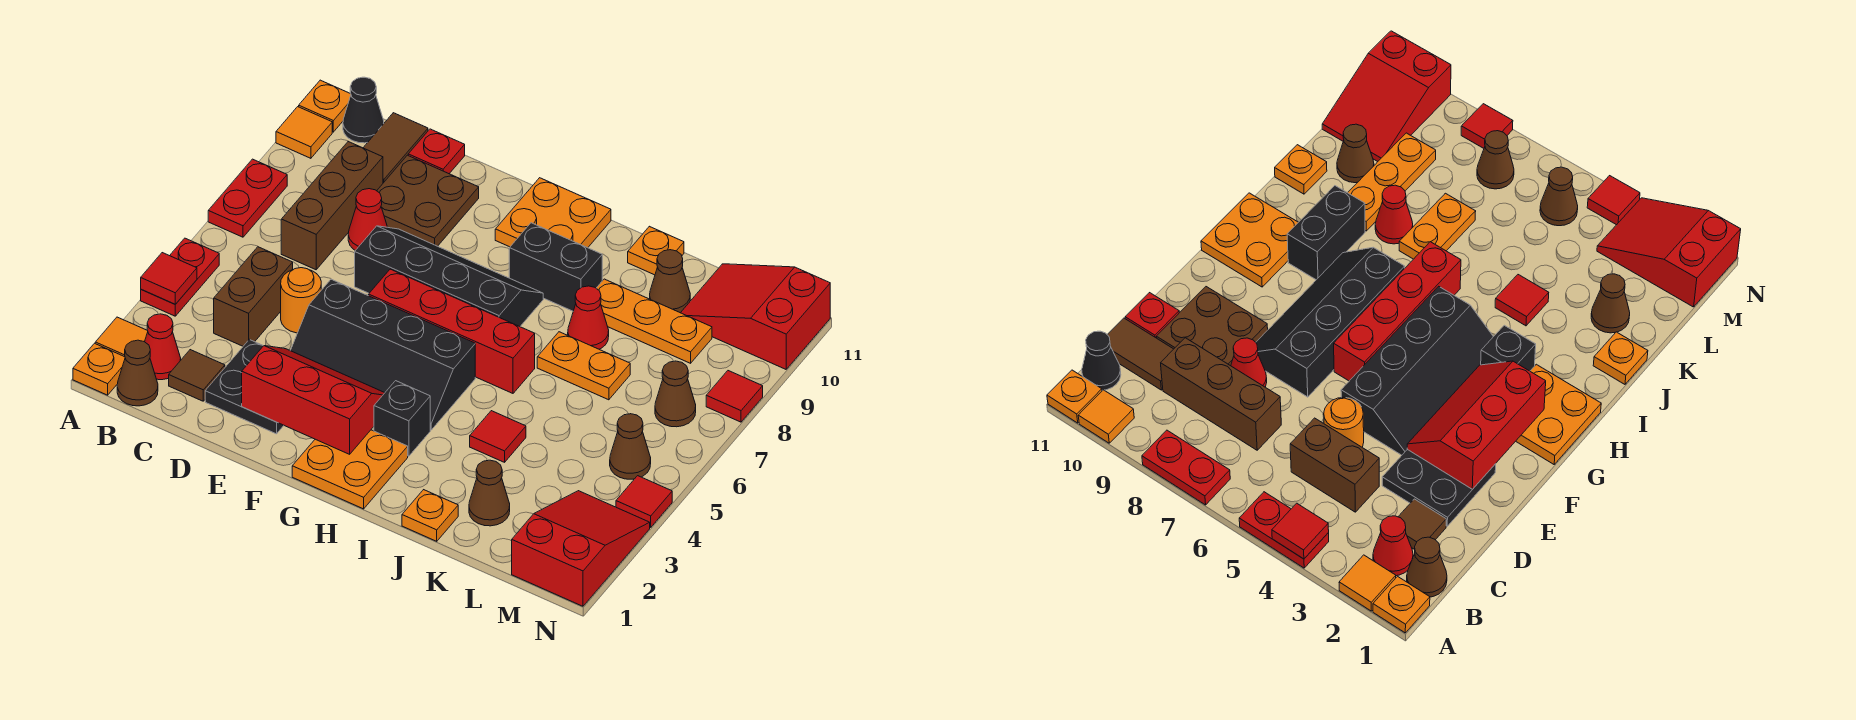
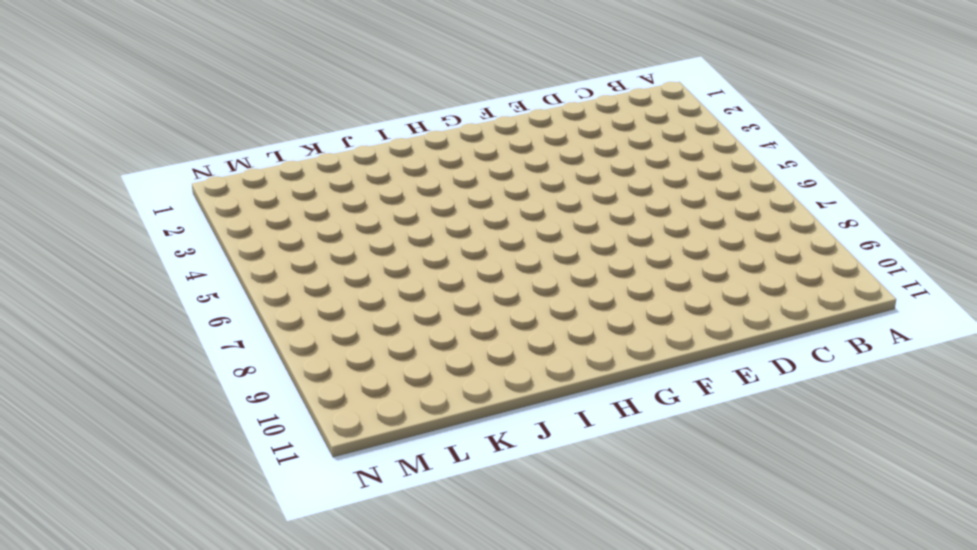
none -> orange 1x1 plate [73,343,125,395]
none -> orange 1x1 tile [95,317,148,357]
none -> red 1x2 plate [141,238,219,316]
none -> red 1x2 plate [208,159,287,237]

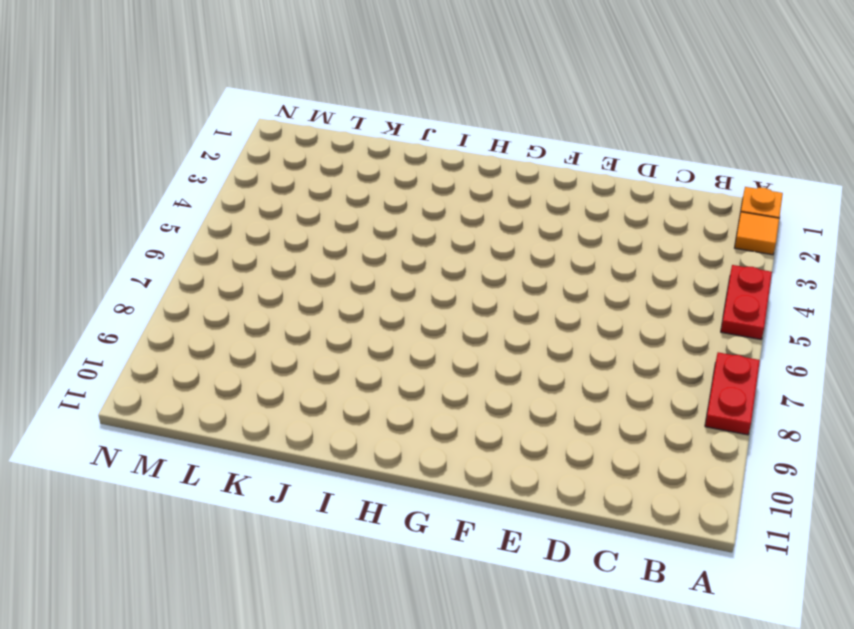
none -> orange 1x1 tile [276,107,332,158]
none -> orange 1x1 plate [299,80,351,132]
none -> brown 1x1 cone [117,340,158,406]
none -> red 1x1 cone [145,314,181,380]

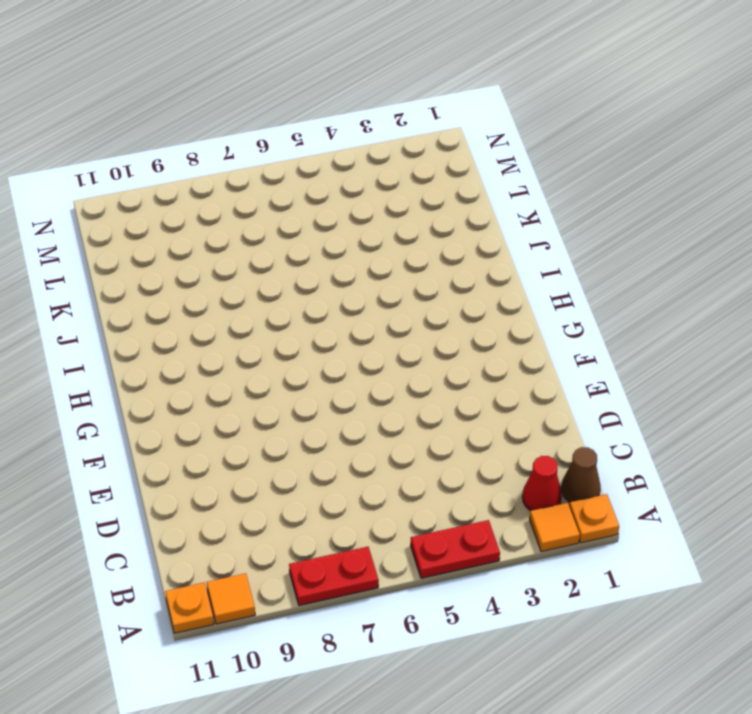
none -> black 1x1 cone [343,77,384,143]
none -> brown 1x1 tile [169,350,225,401]
none -> brown 1x2 brick [214,247,293,346]
none -> brown 1x3 brick [281,141,383,270]

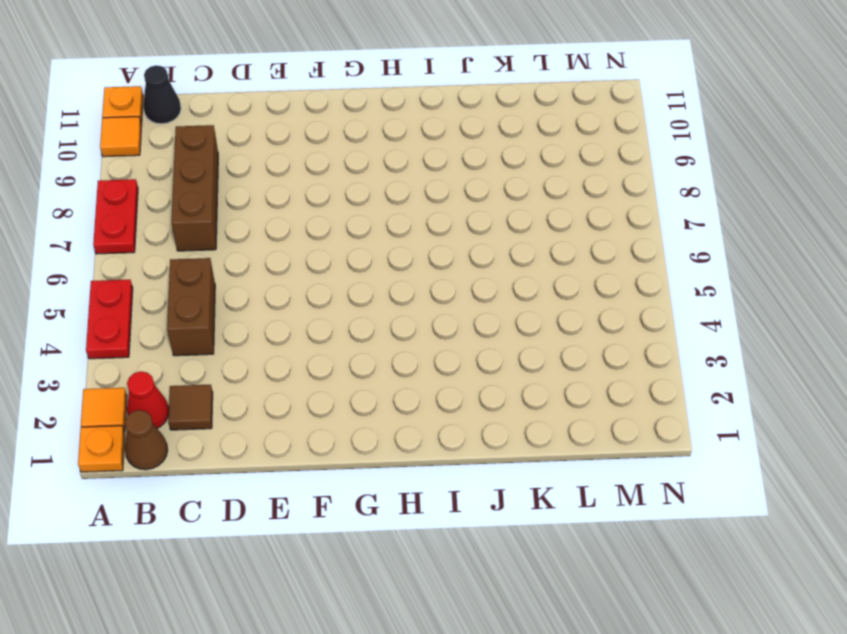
none -> brown 1x2 tile [363,113,428,183]
none -> black 2x2 plate [205,339,284,434]
none -> orange 1x1 round brick [281,268,321,333]
none -> red 1x1 cone [348,189,387,250]

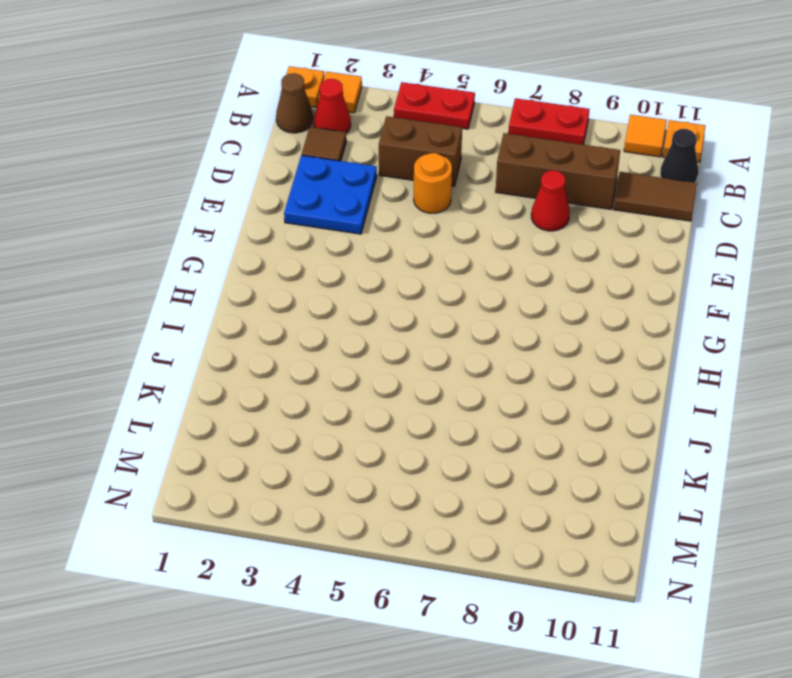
blue 2x2 plate [284,155,377,234] -> black 2x2 plate [205,339,284,434]
none -> brown 2x2 plate [377,155,479,246]
none -> red 1x1 plate [408,129,465,174]
none -> black 2x4 slope [290,279,475,430]
none -> black 2x4 slope [355,226,543,327]

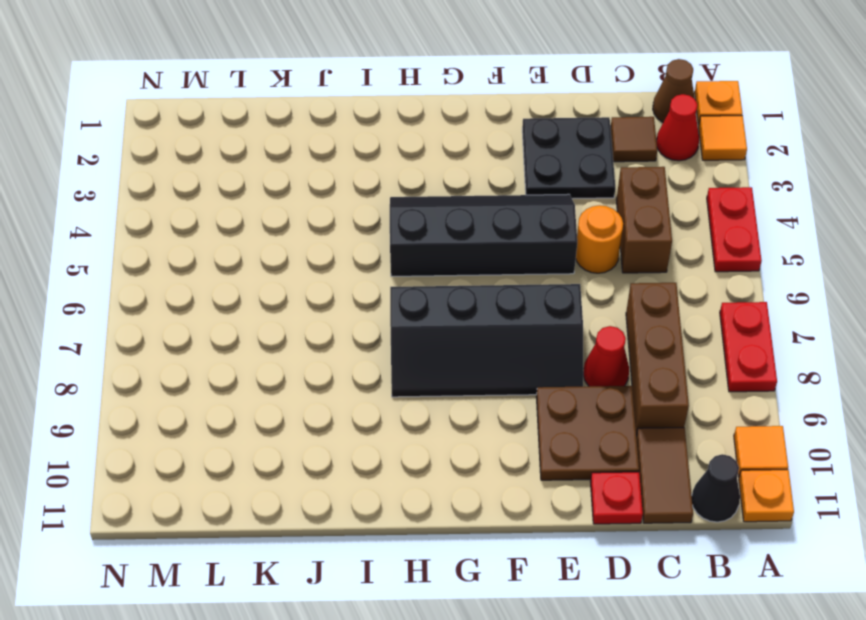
none -> red 1x4 brick [369,269,535,393]
none -> orange 2x2 plate [292,430,408,509]
none -> orange 2x2 plate [495,178,611,248]
none -> black 1x1 brick [374,381,430,456]

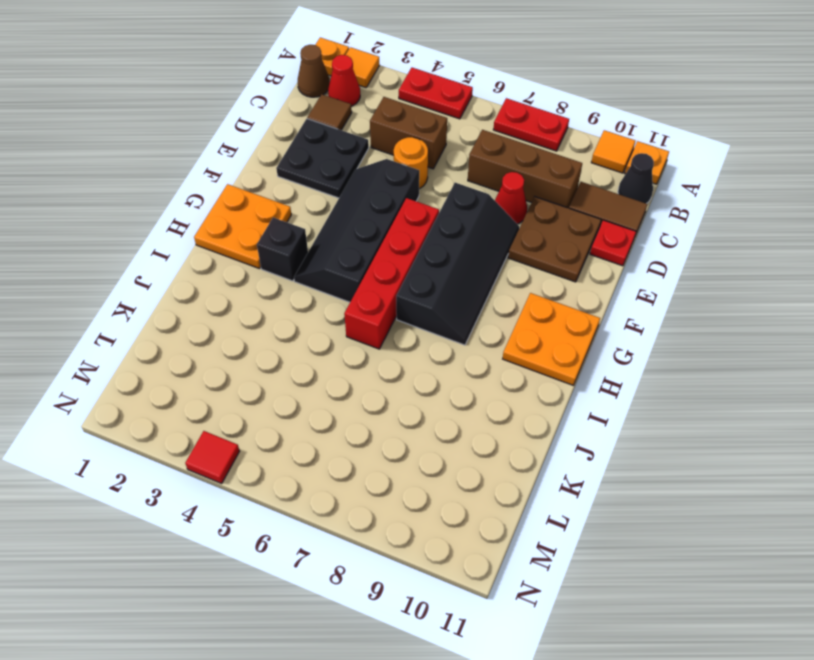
none -> black 1x2 brick [509,223,602,311]
none -> orange 1x1 plate [402,490,458,541]
none -> red 1x1 tile [470,411,526,462]
none -> orange 1x2 plate [537,332,630,400]

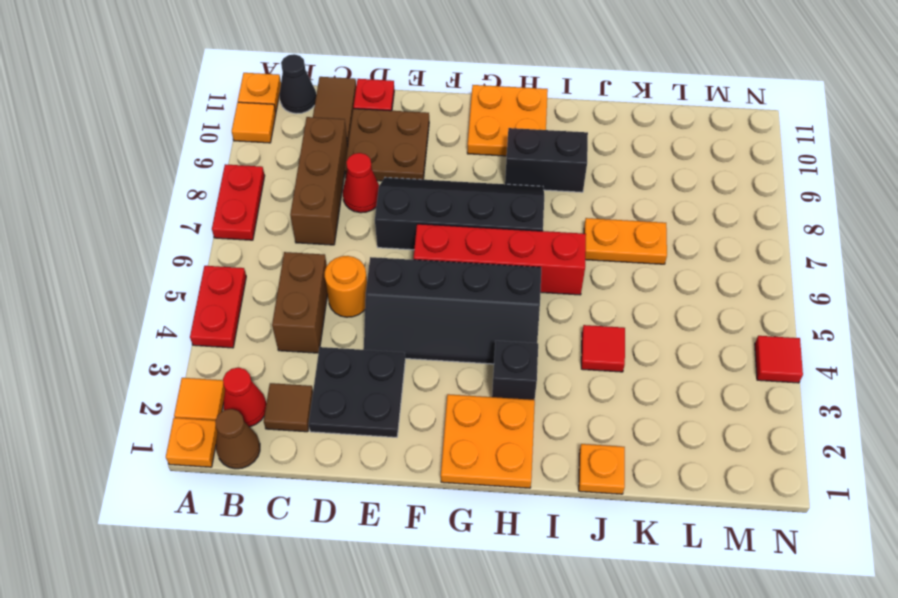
none -> red 1x1 cone [568,286,609,349]
none -> orange 1x3 plate [596,279,712,363]
none -> orange 1x1 plate [628,226,684,275]
none -> brown 1x1 cone [469,460,510,526]

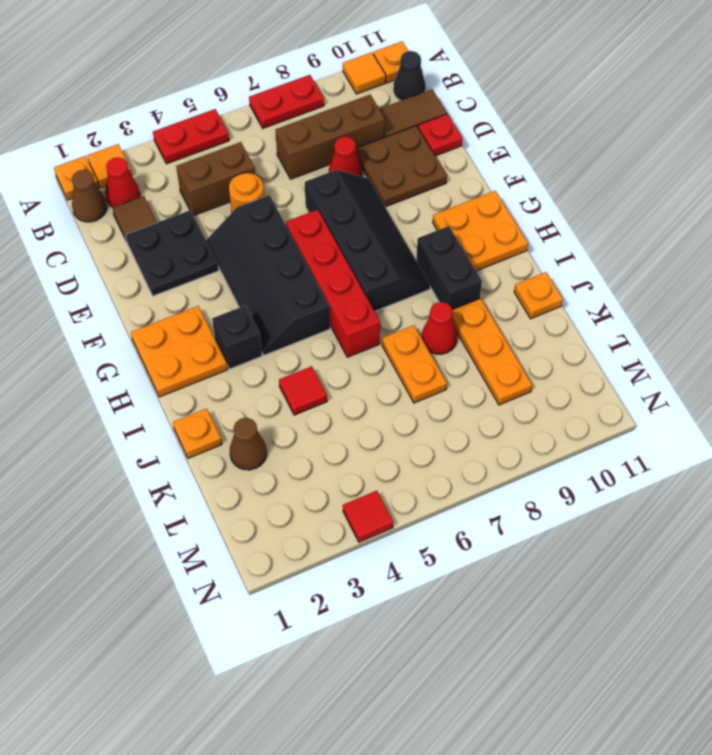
none -> brown 1x1 cone [650,250,690,313]
none -> red 2x3 slope [681,264,830,369]
none -> red 2x3 slope [512,491,650,606]
none -> brown 1x1 cone [610,414,651,479]

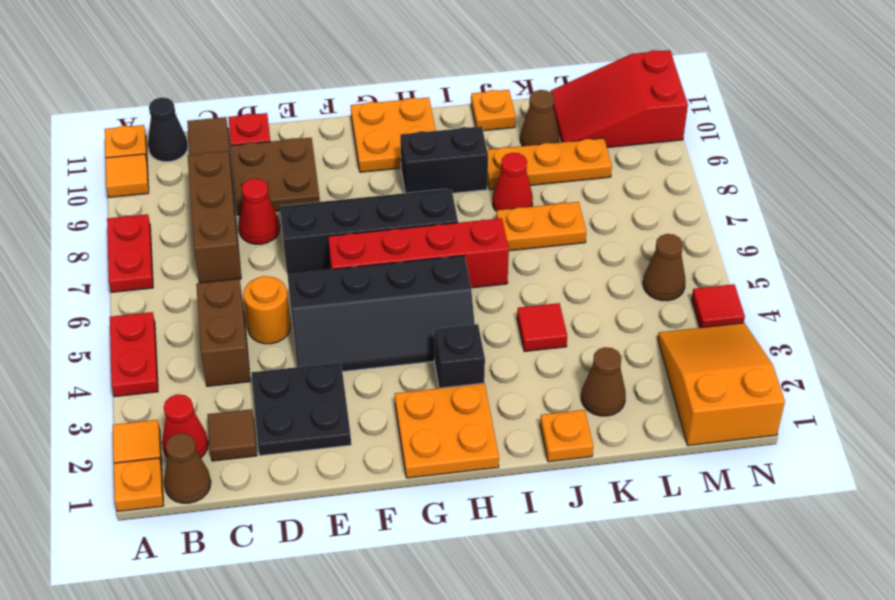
orange 2x3 slope [658,323,785,446] -> red 2x3 slope [512,491,650,606]
none -> brown 1x1 cone [655,361,696,427]
none -> red 1x1 tile [706,371,763,422]
none -> red 1x1 tile [141,253,197,304]
none -> red 2x3 slope [242,346,384,454]

